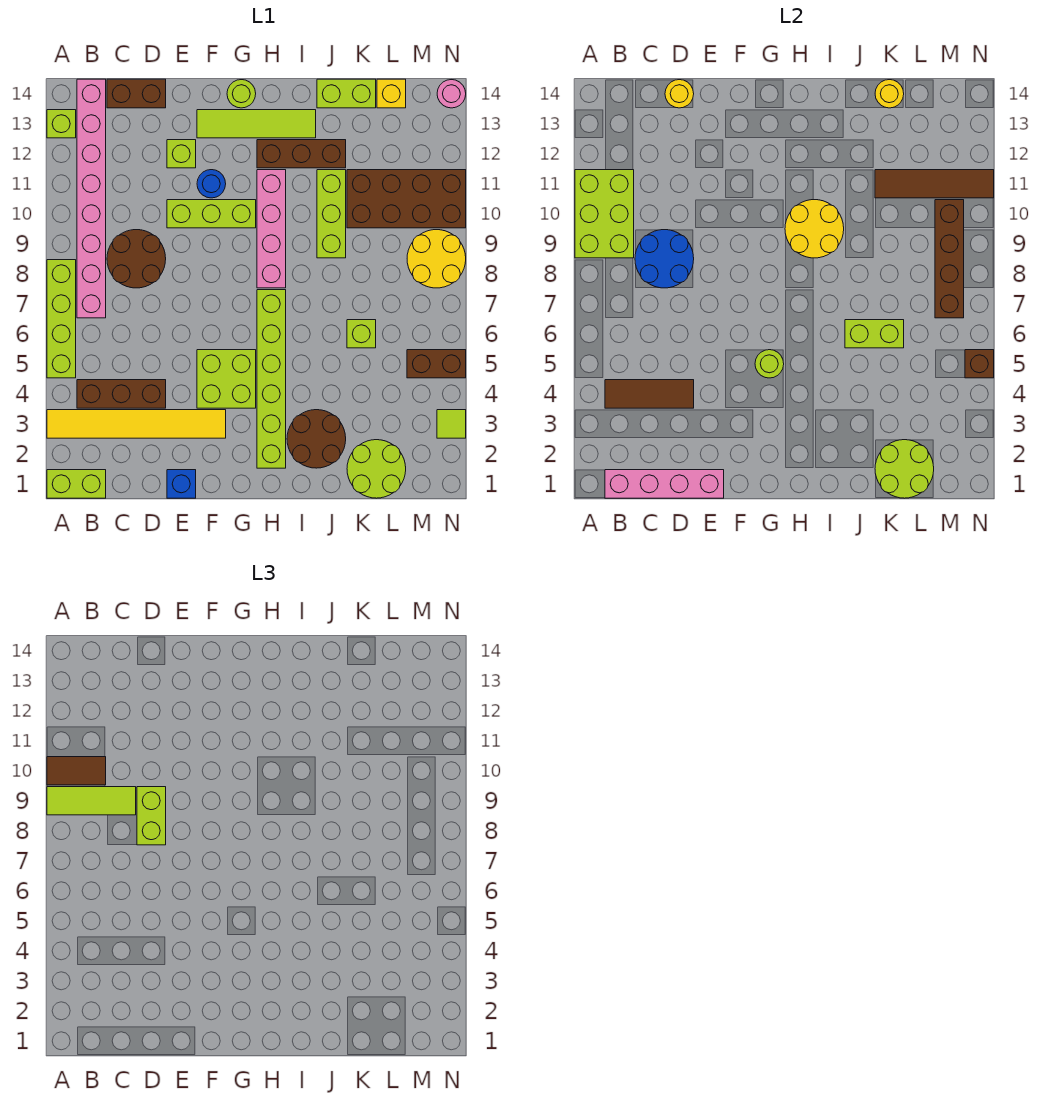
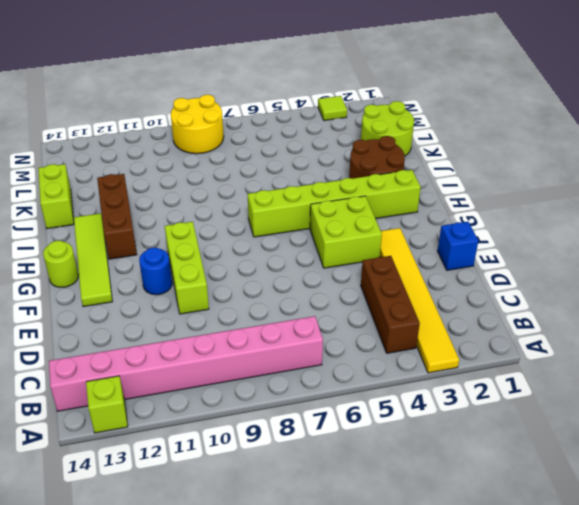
none -> lime 1x2 brick [47,470,106,498]
none -> lime 1x4 brick [47,260,76,378]
none -> brown 2x2 round brick [107,230,166,288]
none -> brown 1x2 brick [107,79,166,108]

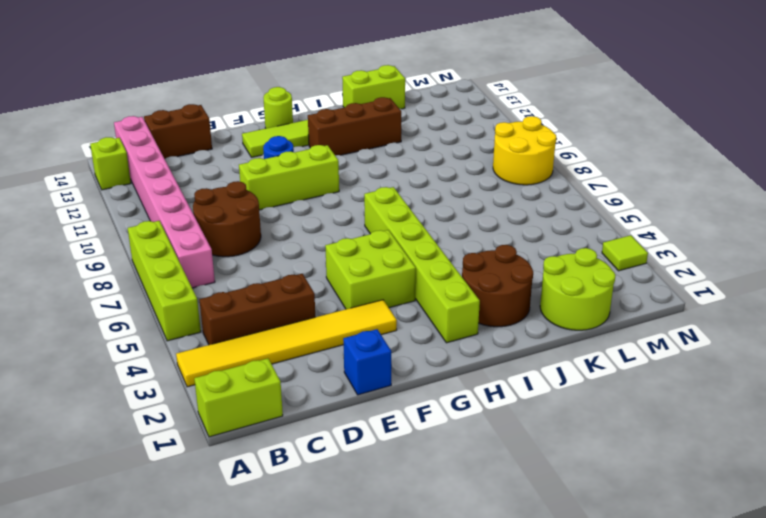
none -> lime 1x1 brick [167,140,196,168]
none -> pink 1x4 brick [257,170,286,288]
none -> lime 1x3 brick [317,170,346,258]
none -> lime 1x1 brick [347,320,376,348]

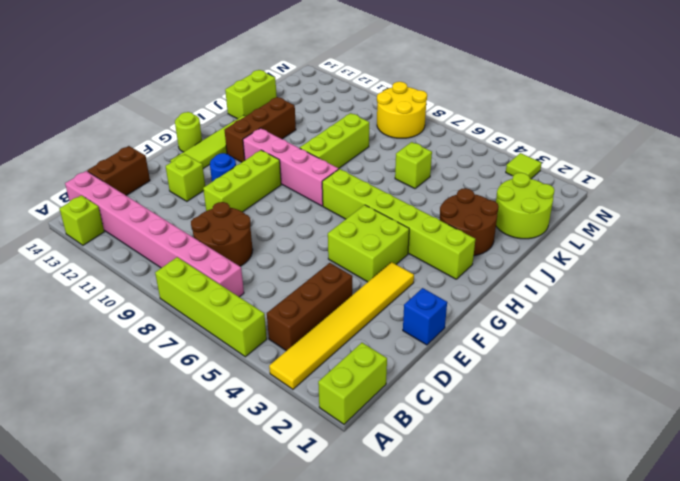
lime 1x3 brick [300,113,369,168] -> lime 1x3 brick turned to [317,170,346,258]
none -> brown 2x4 brick [347,170,466,228]
none -> yellow 1x1 brick [377,79,406,108]
none -> brown 1x2 brick [407,350,466,378]
none -> pink 1x1 round brick [437,80,466,108]

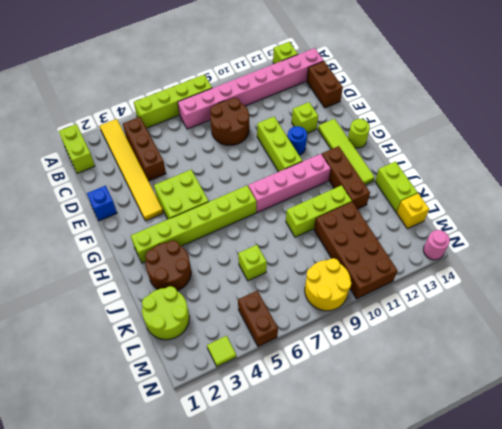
none -> lime 2x3 brick [575,170,634,258]
none -> pink 1x4 brick [605,470,724,498]
none -> brown 1x3 tile [605,380,694,408]
none -> blue 2x2 round brick [635,230,694,288]

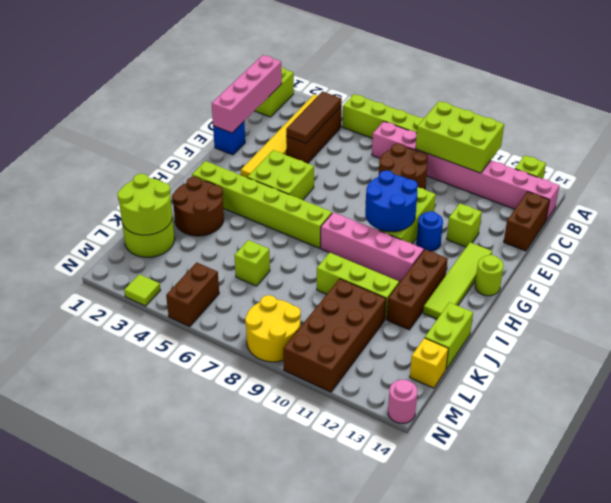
blue 2x2 round brick [365,170,418,232] -> blue 2x2 round brick moved to [635,230,694,288]
none -> yellow 1x1 round brick [665,80,694,108]
none -> lime 1x1 round brick [755,350,784,378]
none -> yellow 2x2 round brick [785,200,844,258]
none -> lime 1x2 brick [845,320,904,348]

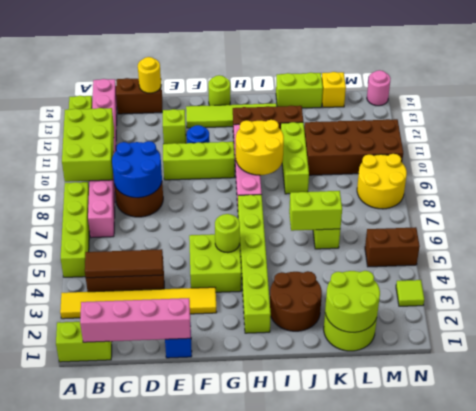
none -> brown 1x4 tile [875,170,994,198]
none -> yellow 1x1 round brick [875,80,904,108]
none -> brown 1x4 brick [935,200,964,318]
none -> brown 1x1 brick [965,350,994,378]

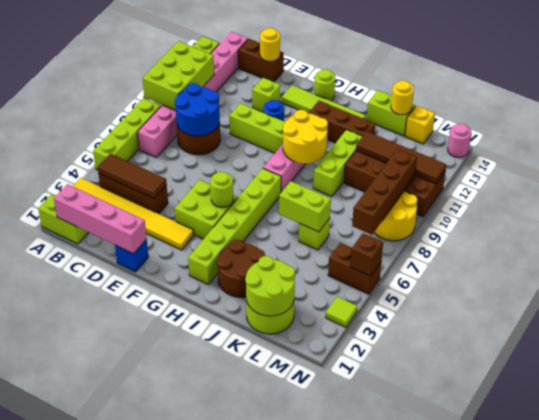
none -> lime 1x3 tile [47,787,136,815]
none -> brown 1x2 tile [47,757,106,785]
none -> lime 1x2 brick [137,787,166,845]

